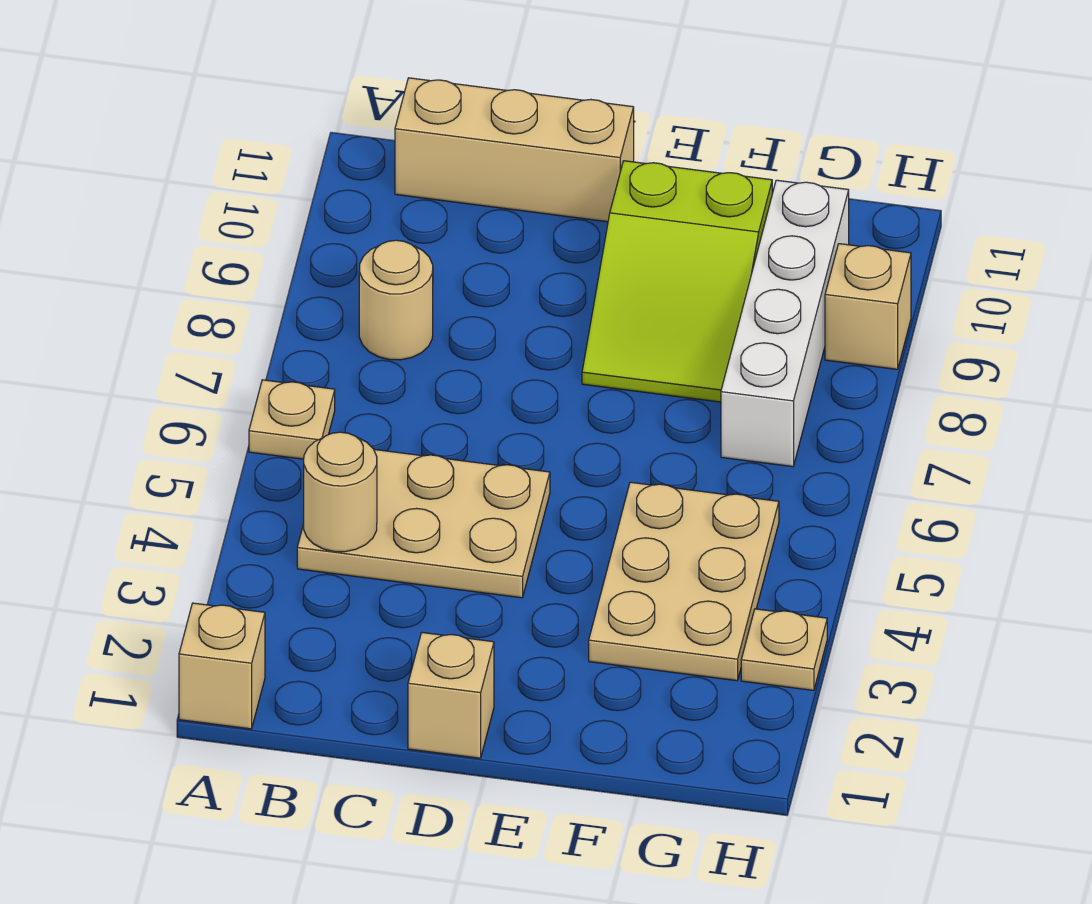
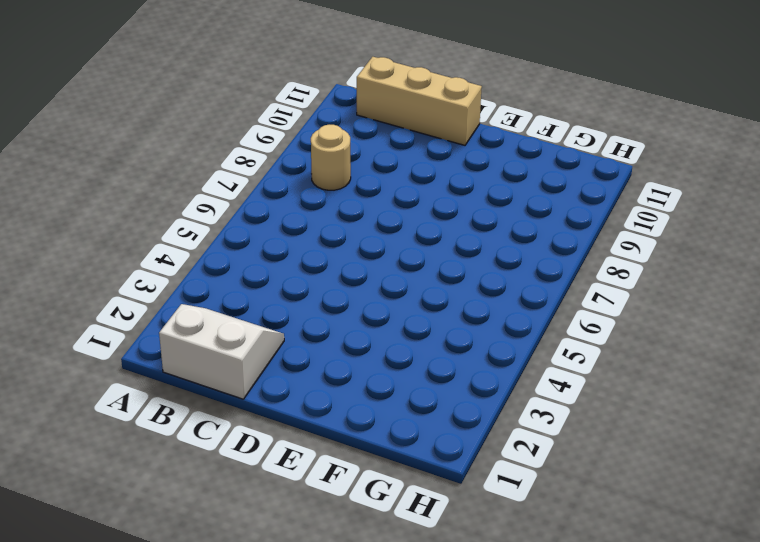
white 2x2 slope [159,304,284,399] -> none
none -> tan 1x1 brick [179,603,265,729]
none -> tan 1x1 plate [249,380,335,459]
none -> tan 2x3 plate [297,449,550,598]

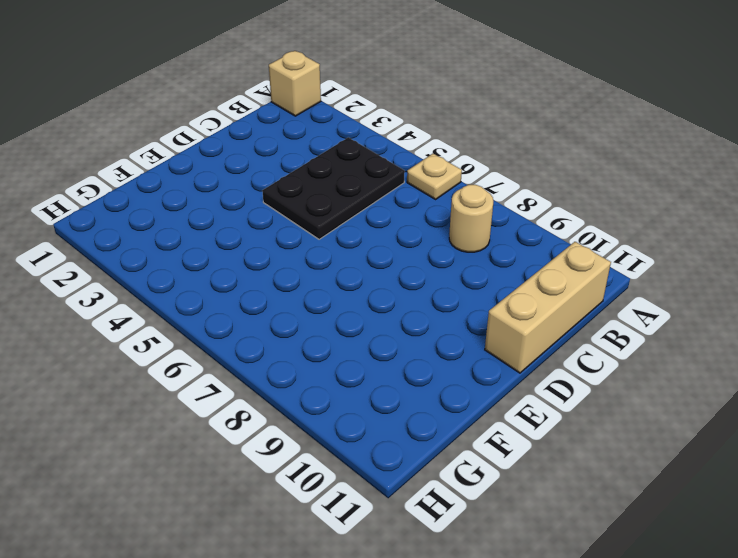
black 2x3 plate [262,137,405,239] -> tan 2x3 plate [297,449,550,598]
none -> tan 1x1 brick [408,633,494,758]
none -> lime 2x3 slope [582,161,772,402]
none -> tan 2x3 plate [589,482,779,681]

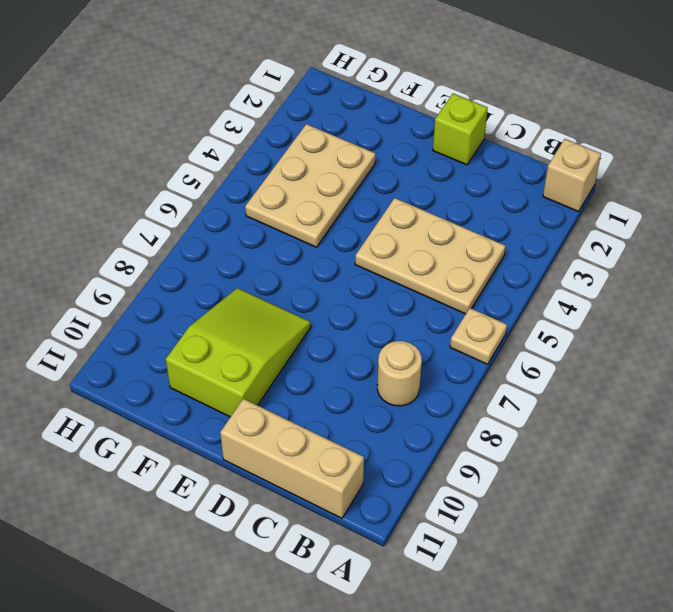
lime 1x1 brick [433,93,488,165] -> tan 1x1 brick [408,633,494,758]
none -> white 1x4 brick [721,180,849,467]
none -> tan 1x1 plate [741,609,827,690]
none -> tan 1x1 brick [825,244,911,369]

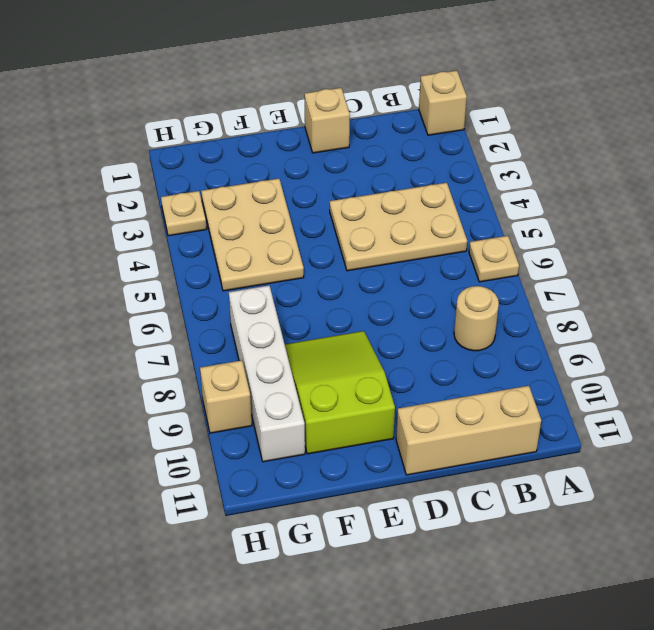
none -> tan 1x1 round brick [304,432,377,552]

